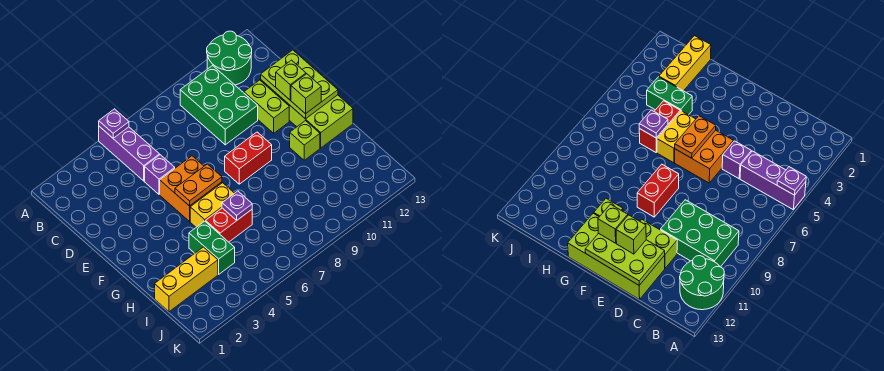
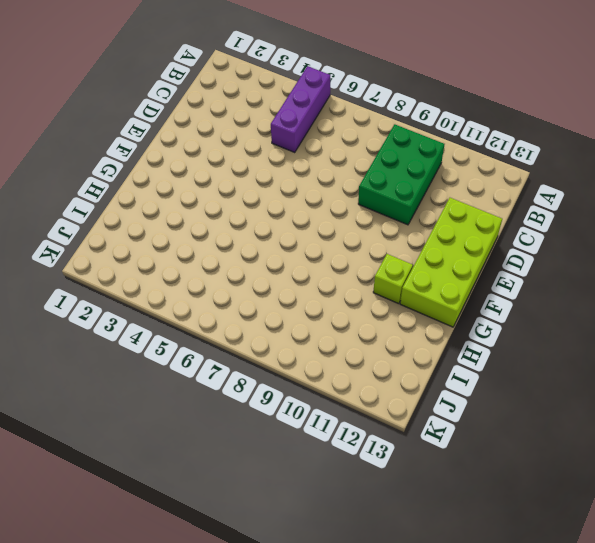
none -> green 2x2 round brick [207,31,252,85]
none -> purple 1x1 brick [145,155,175,194]
none -> lime 1x2 brick [244,80,289,133]

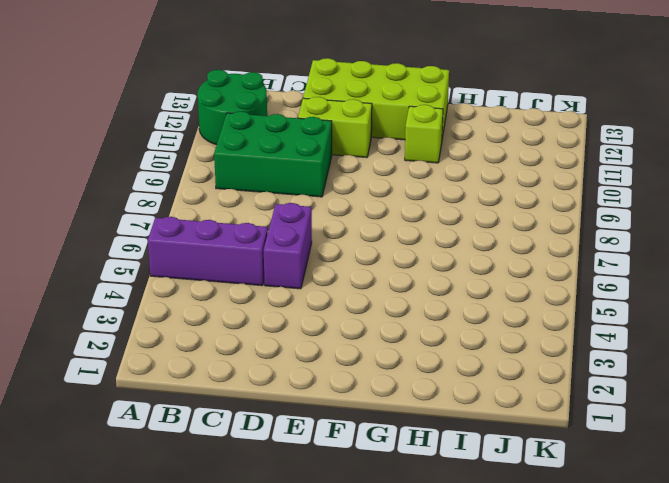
purple 1x2 brick [264,203,312,289] -> purple 1x1 brick [145,155,175,194]
none -> orange 2x2 brick [160,156,222,221]
none -> red 1x2 brick [225,132,272,184]
none -> yellow 1x2 brick [190,183,234,227]

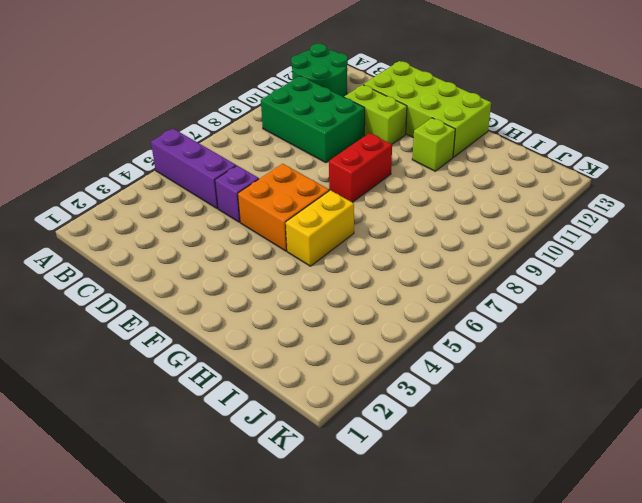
none -> green 1x2 brick [189,221,235,274]
none -> red 1x2 brick [206,208,252,242]
none -> yellow 1x3 brick [155,247,218,312]

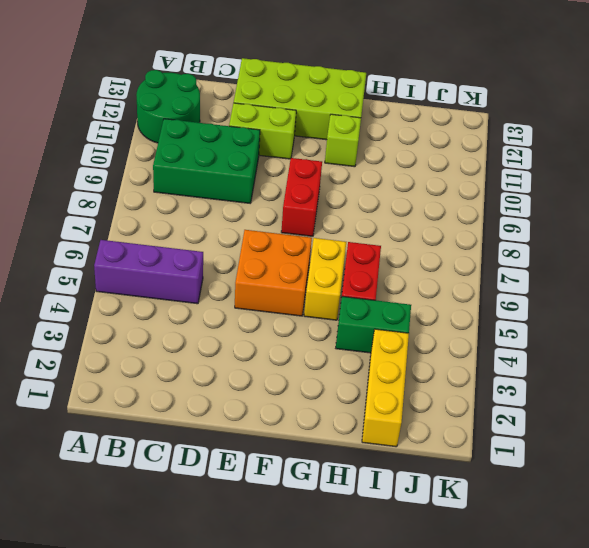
none -> purple 1x1 brick [145,155,175,194]
none -> purple 1x1 plate [99,109,129,138]
none -> lime 2x3 plate [261,50,338,119]

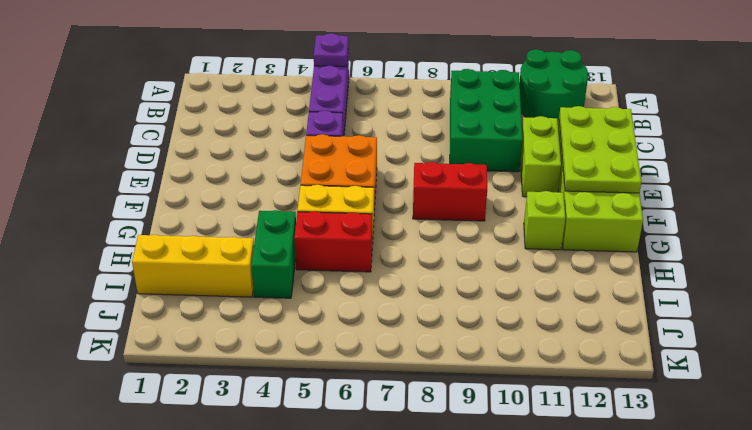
none -> orange 1x2 plate [175,164,222,206]
none -> purple 1x1 plate [222,191,252,221]
none -> lime 1x1 brick [276,60,306,100]

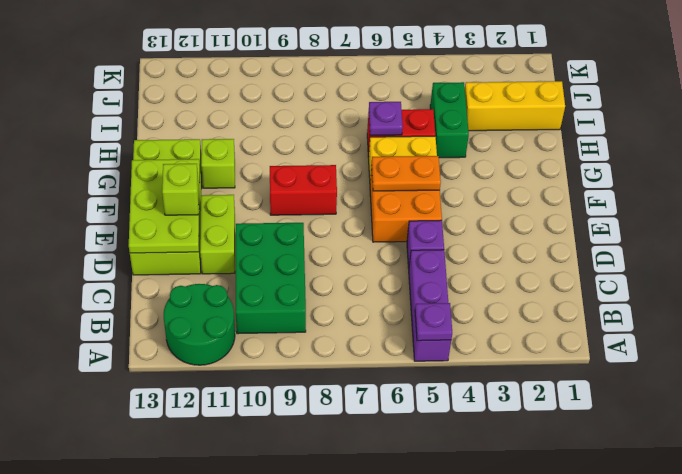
none -> lime 1x1 brick [291,74,321,114]

